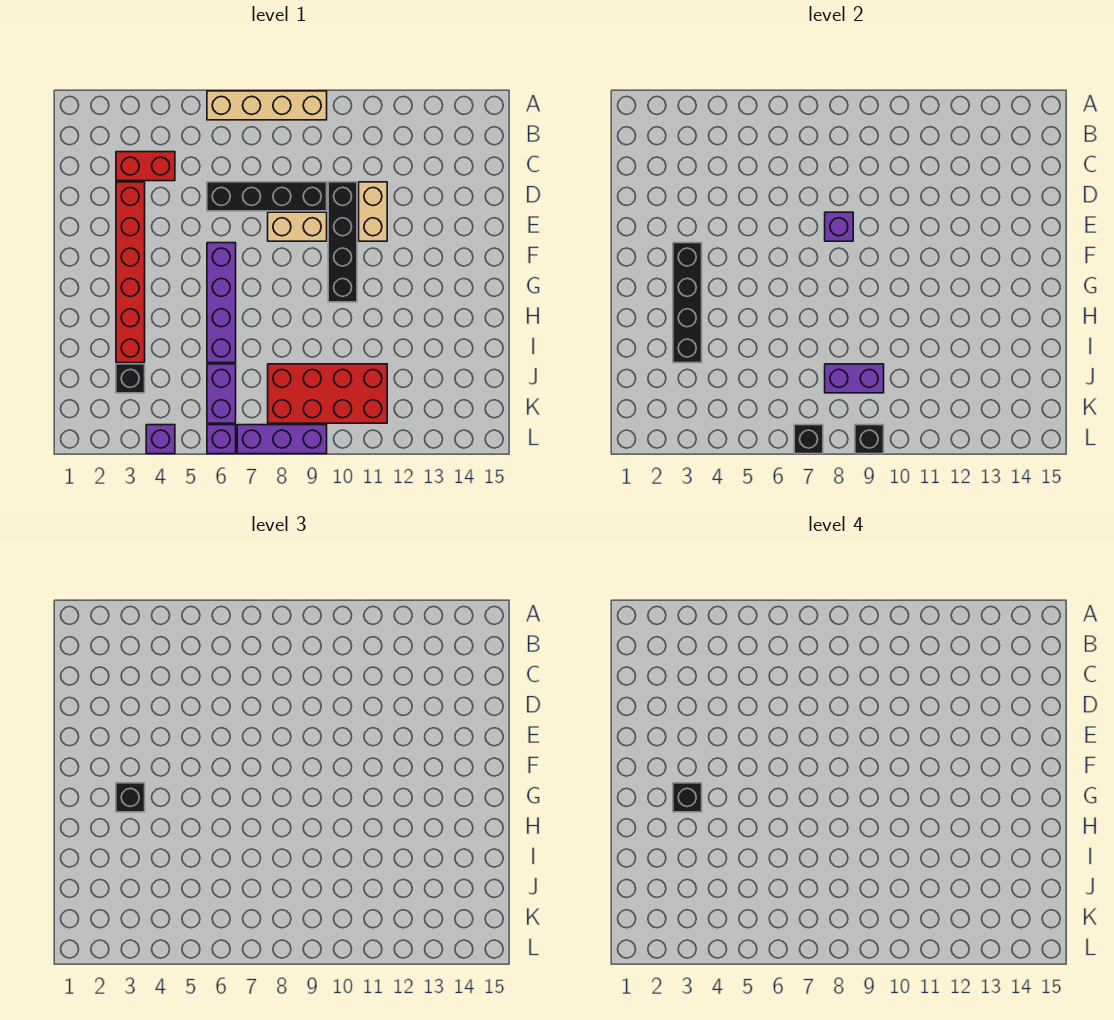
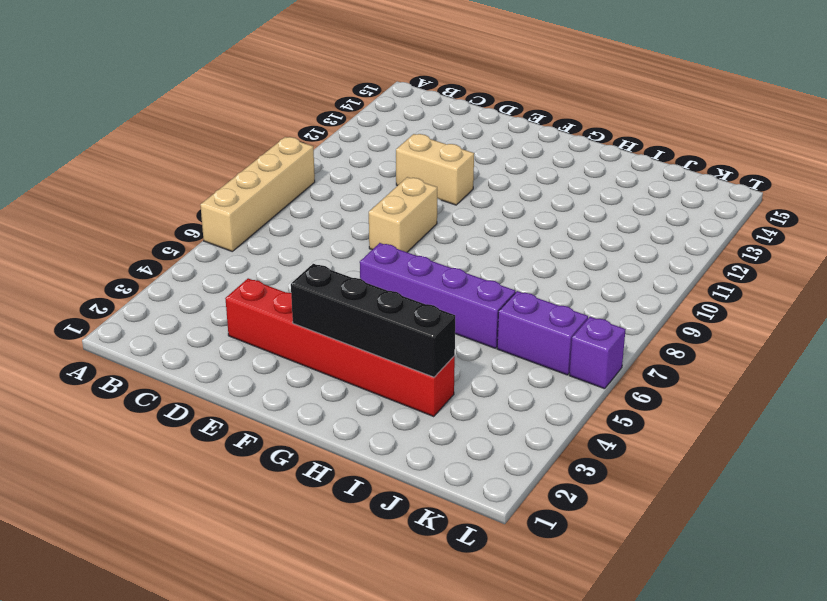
none -> red 1x2 brick [116,152,175,181]
none -> black 1x4 brick [207,182,327,211]
none -> black 1x4 brick [328,182,357,302]

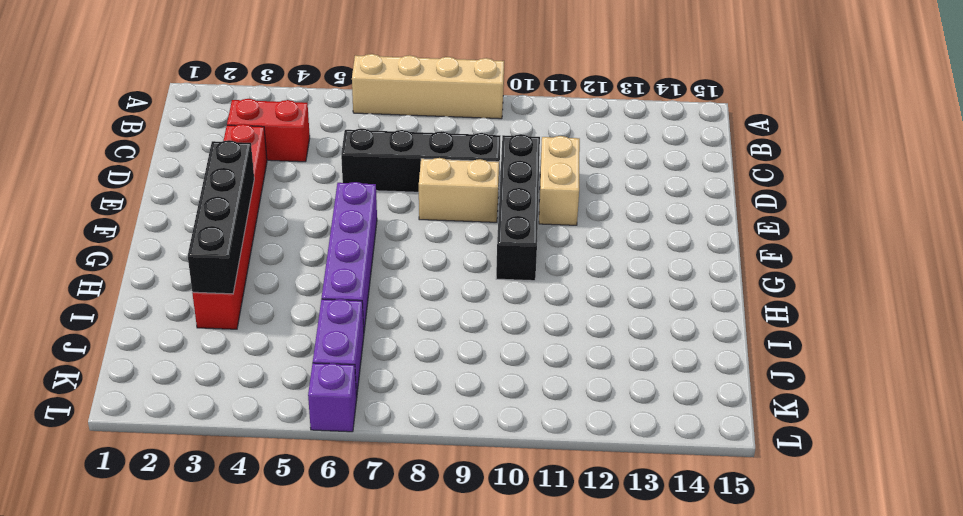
none -> black 1x1 brick [116,364,145,393]
none -> red 2x4 brick [268,364,387,423]
none -> purple 1x1 brick [146,425,175,454]

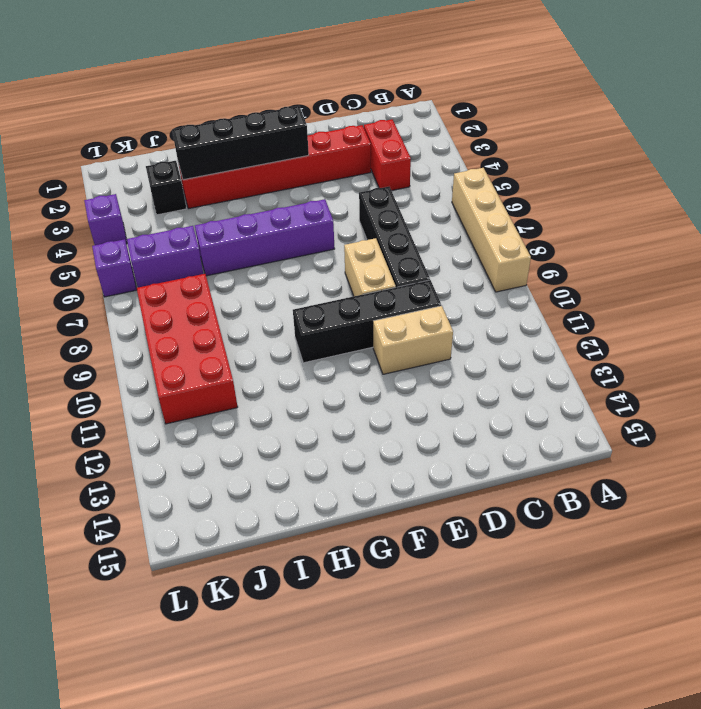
none -> purple 1x3 brick [237,425,327,454]
none -> purple 1x1 brick [825,212,853,241]
none -> purple 1x2 brick [825,364,884,393]

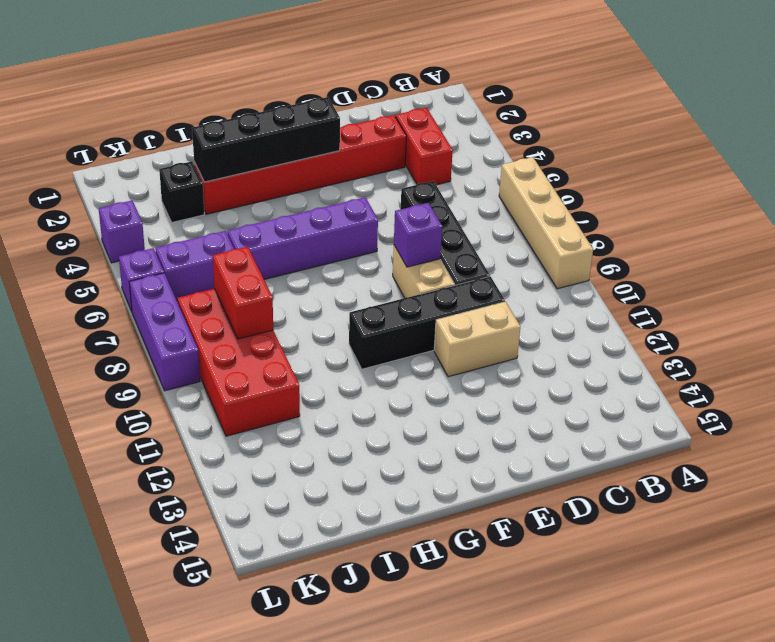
red 1x2 brick [213,247,273,339] -> purple 1x2 brick [825,364,884,393]
none -> black 1x1 brick [794,425,823,454]
none -> black 1x1 brick [855,425,884,454]
none -> black 1x1 brick [116,783,145,812]

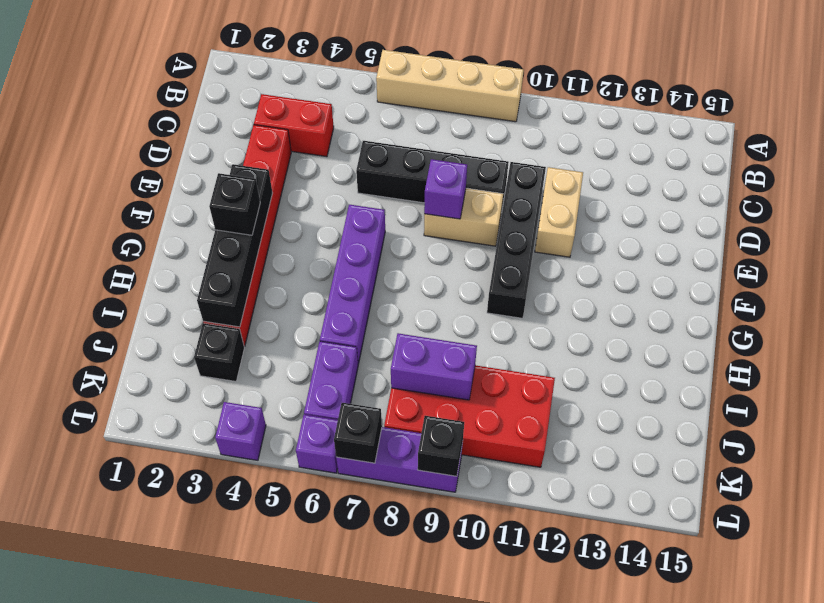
none -> black 1x1 brick [673,783,702,812]

